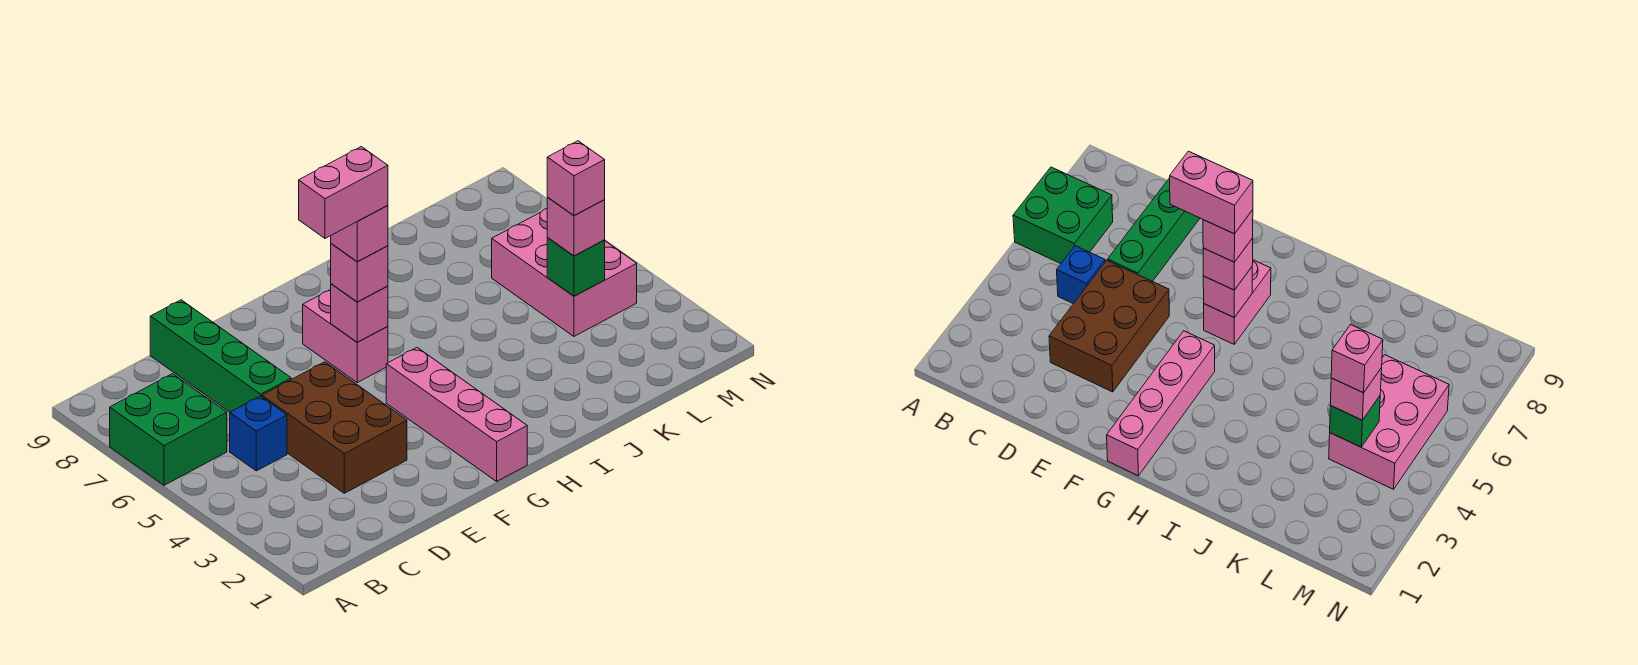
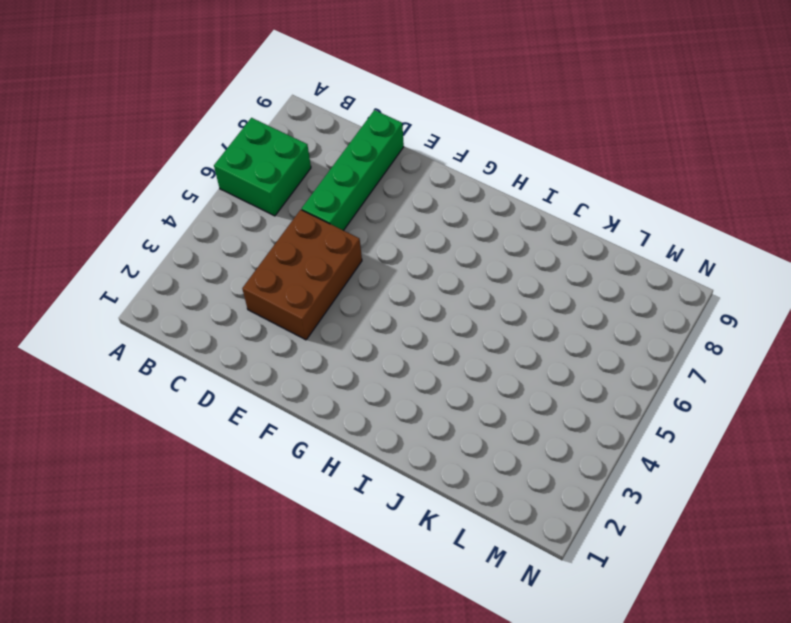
none -> blue 1x1 brick [230,396,287,471]
none -> pink 1x4 brick [386,348,527,481]
none -> pink 1x2 brick [303,290,388,382]

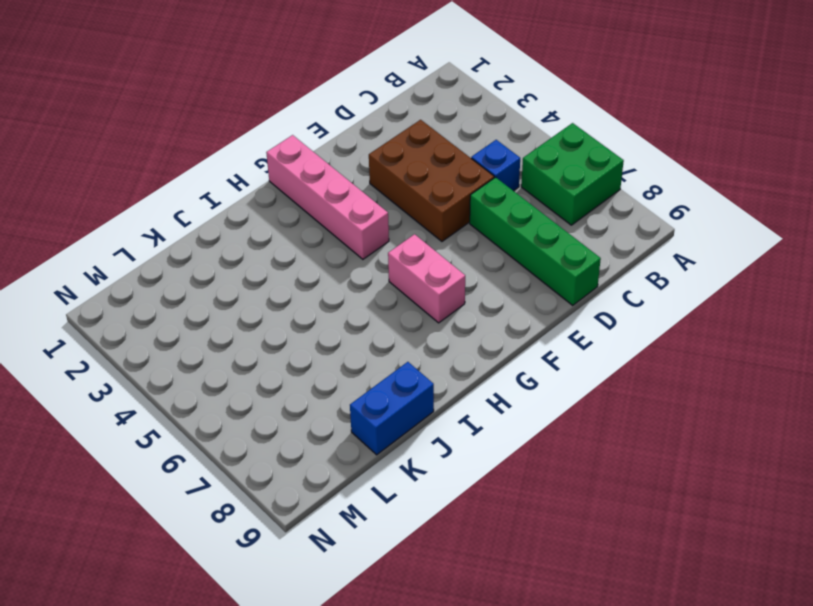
blue 1x2 brick [350,362,434,455] -> none
none -> pink 2x3 brick [492,209,637,336]
none -> pink 1x1 brick [331,284,388,342]
none -> green 1x1 brick [547,238,605,296]

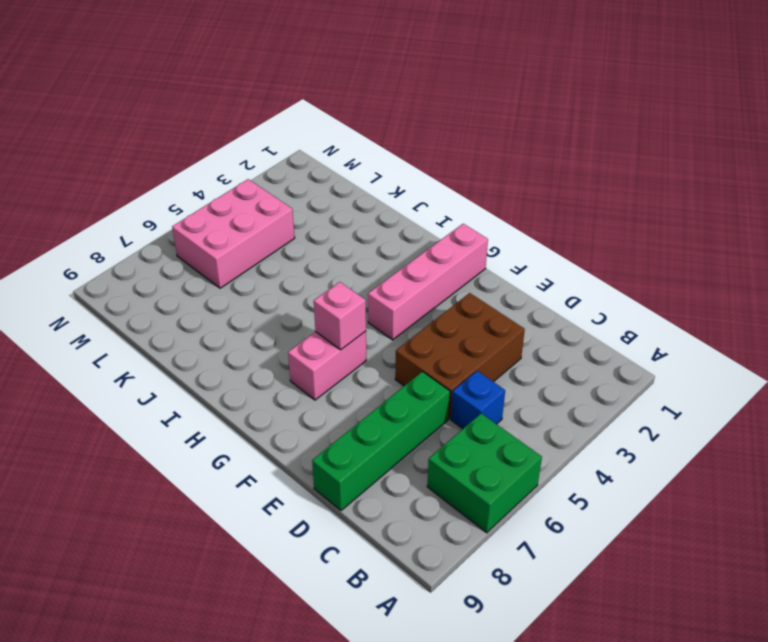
none -> green 1x1 brick [547,238,605,296]
none -> pink 1x1 brick [331,244,388,302]
none -> pink 1x1 brick [547,198,605,256]

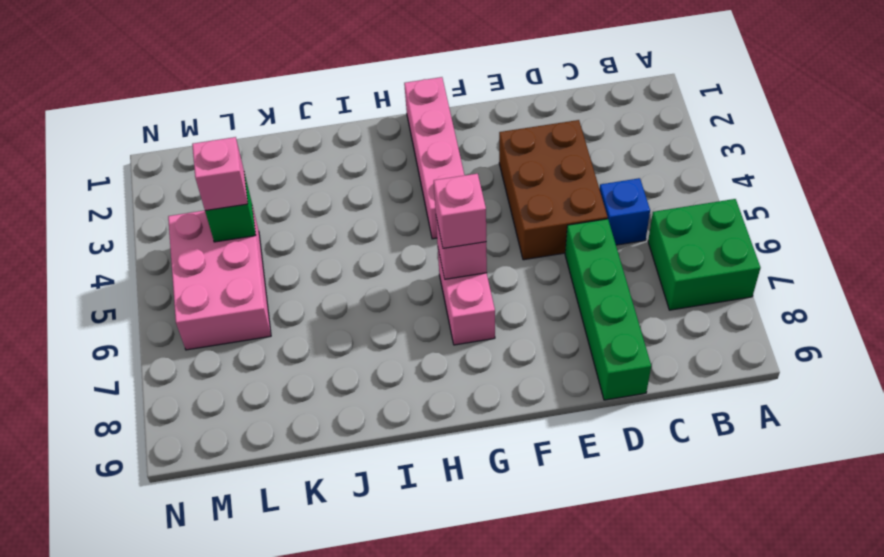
none -> pink 1x1 brick [331,206,388,262]
none -> pink 1x1 brick [547,141,605,216]
none -> pink 1x2 brick [299,147,388,238]

